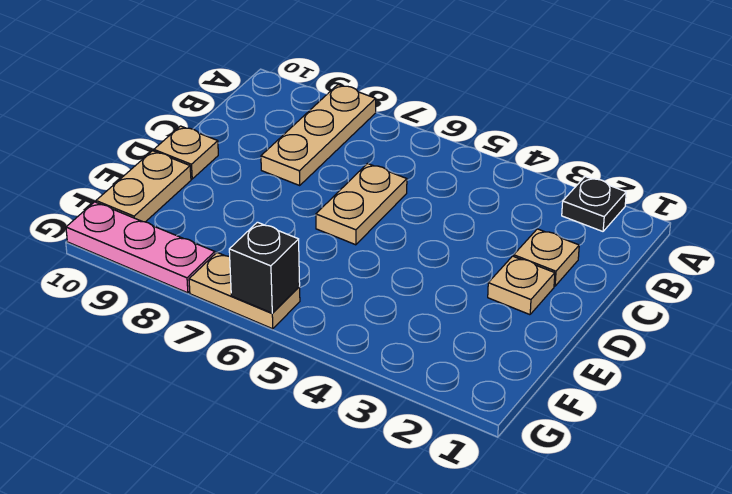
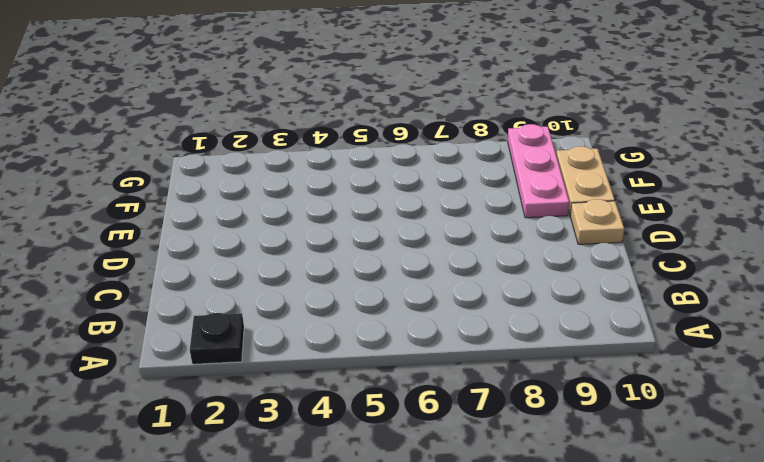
pink 1x3 plate [508,124,569,218] -> pink 1x3 plate turned to [66,202,215,293]
none -> tan 1x3 plate [261,85,376,185]
none -> tan 1x1 plate [514,229,579,286]

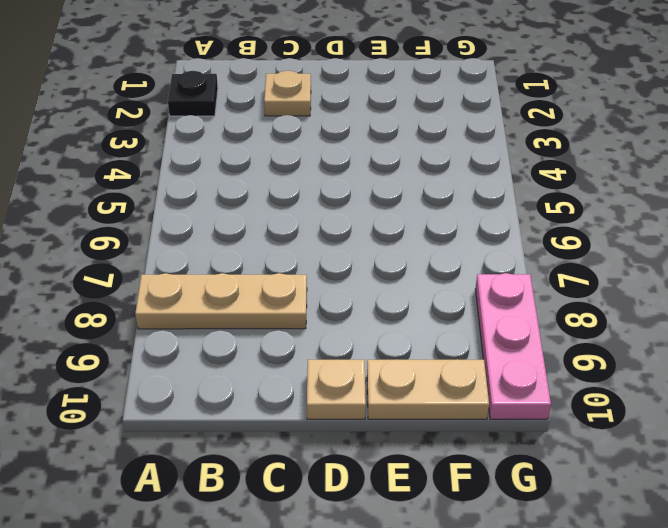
none -> tan 1x2 plate [316,164,407,245]
none -> tan 1x1 plate [488,256,555,315]

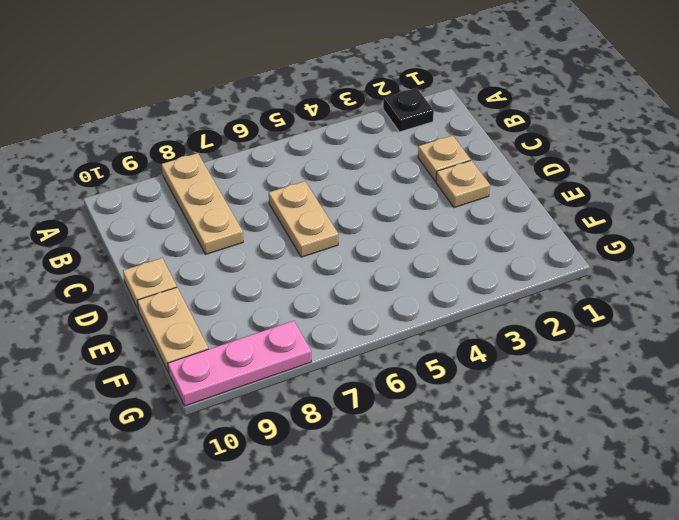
none -> tan 1x2 plate [189,252,300,329]
none -> black 1x1 brick [229,222,300,313]

